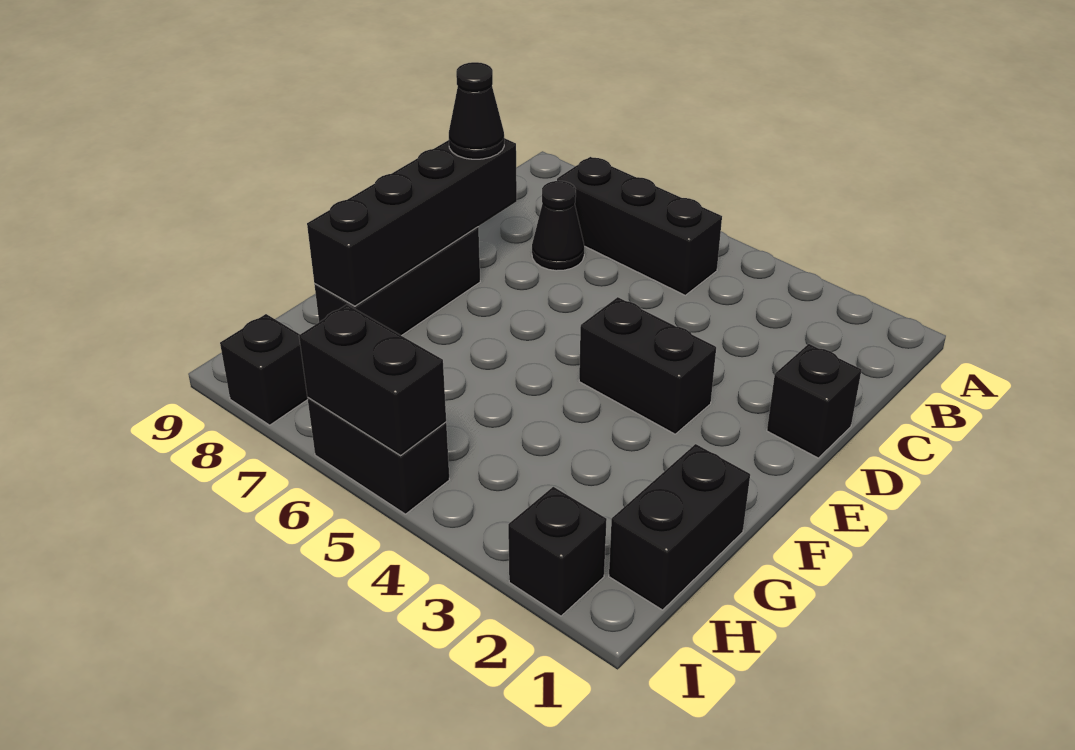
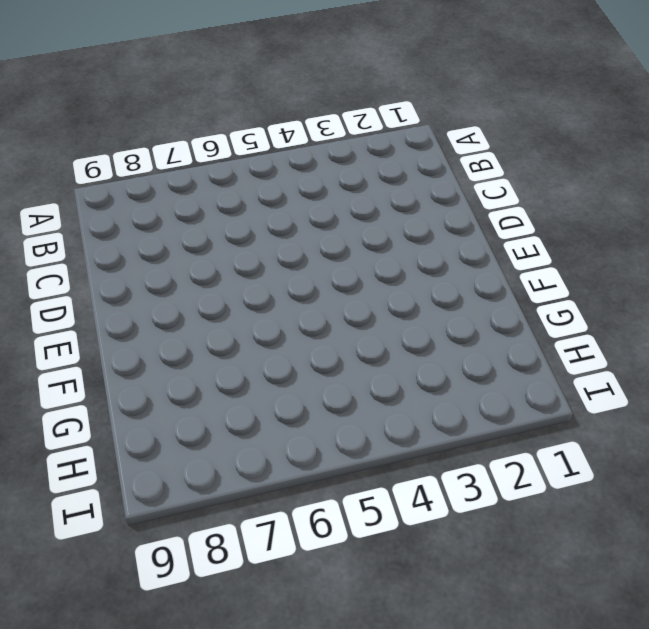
none -> black 1x3 brick [557,157,722,295]
none -> black 1x1 cone [532,181,584,271]
none -> black 1x1 brick [767,344,861,458]

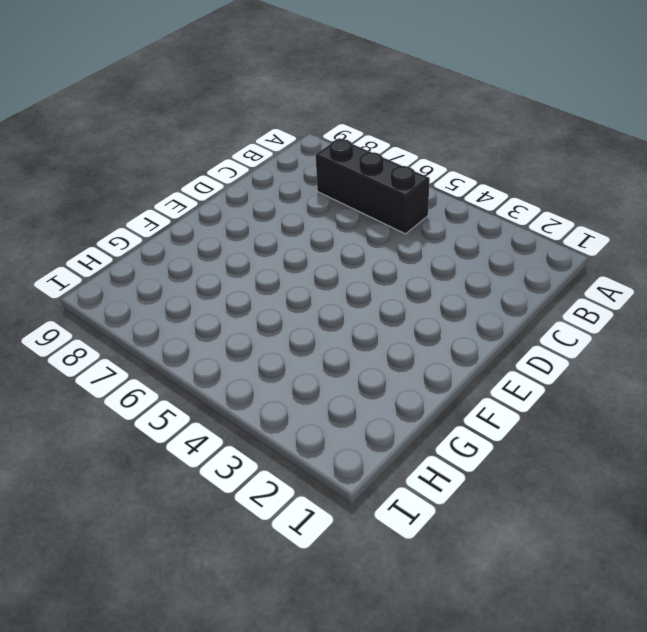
none -> black 1x1 cone [532,181,584,271]
none -> black 1x1 brick [767,344,861,458]
none -> black 1x2 brick [579,297,716,434]

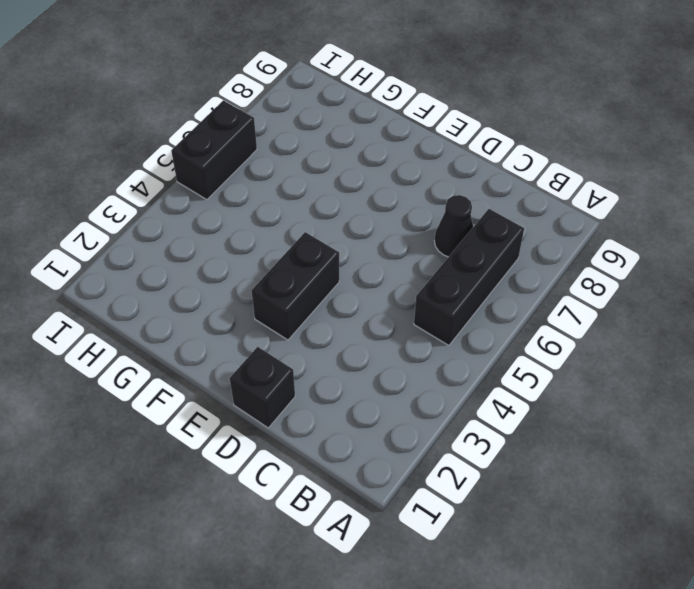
none -> black 1x3 brick [314,227,480,336]
none -> black 1x2 brick [609,444,750,610]
none -> black 1x1 brick [508,487,607,616]

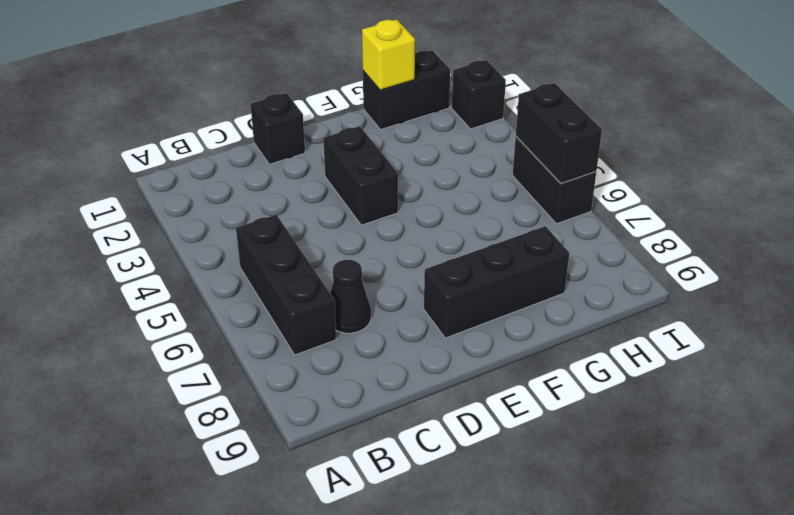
yellow 1x1 brick [362,19,415,90] -> none
none -> black 1x1 brick [220,314,308,425]
none -> black 1x4 brick [307,138,517,306]
none -> black 1x1 cone [449,62,504,159]

